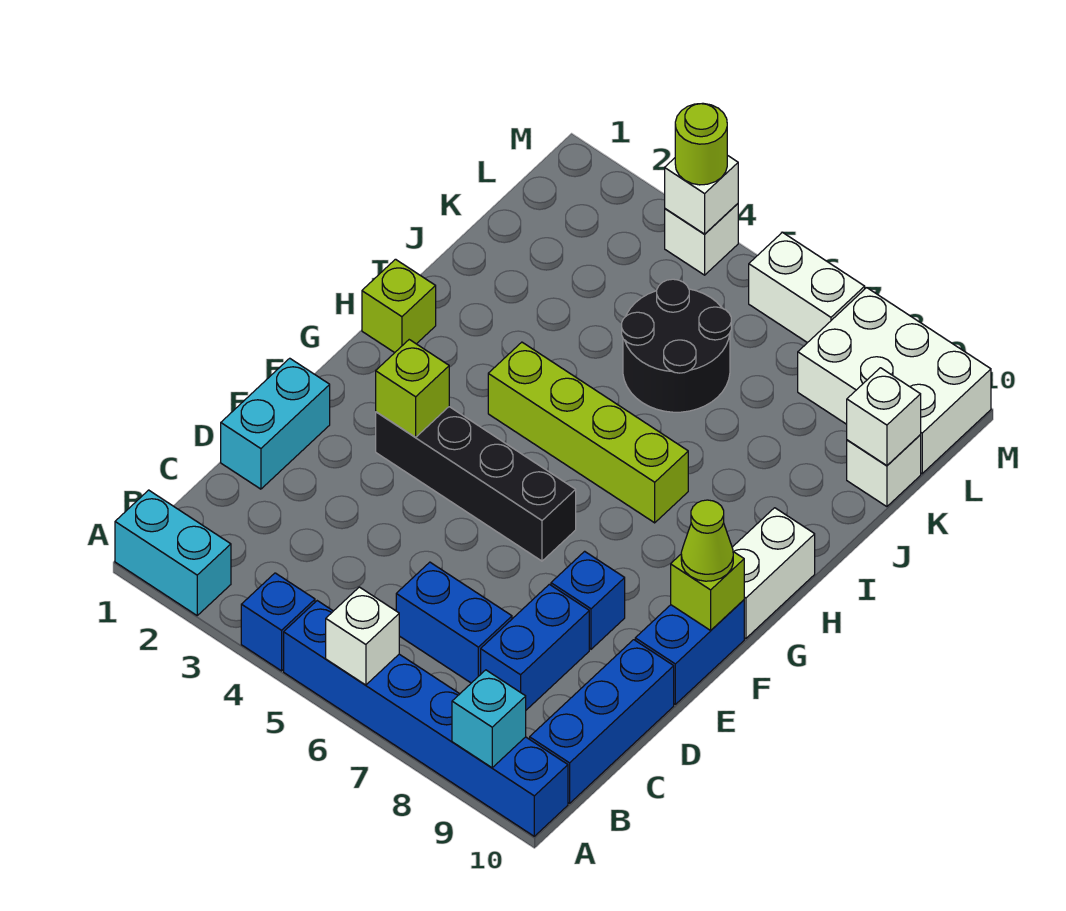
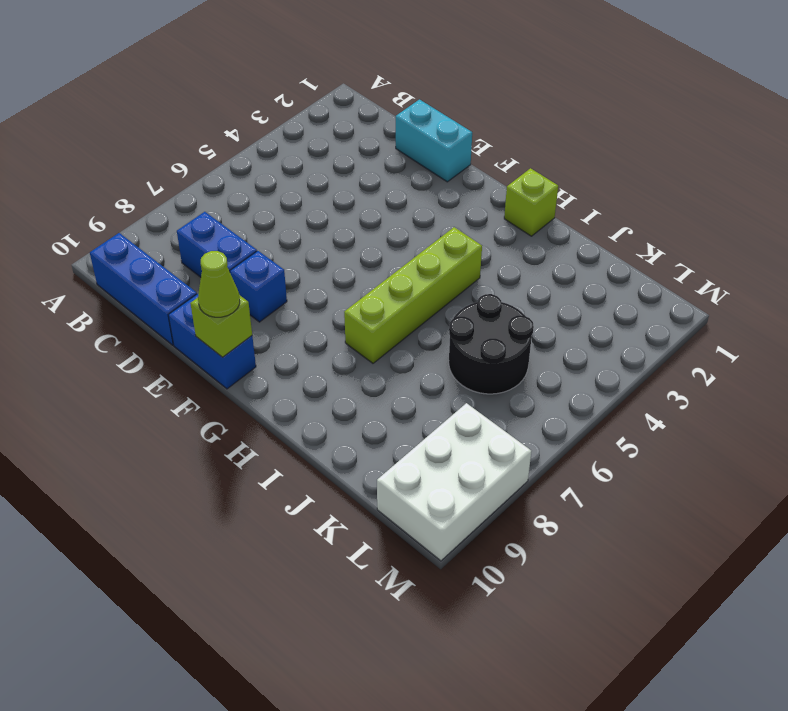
none -> cyan 1x2 brick [115,490,231,615]
none -> blue 1x1 brick [241,573,315,671]
none -> blue 1x6 brick [284,601,568,836]

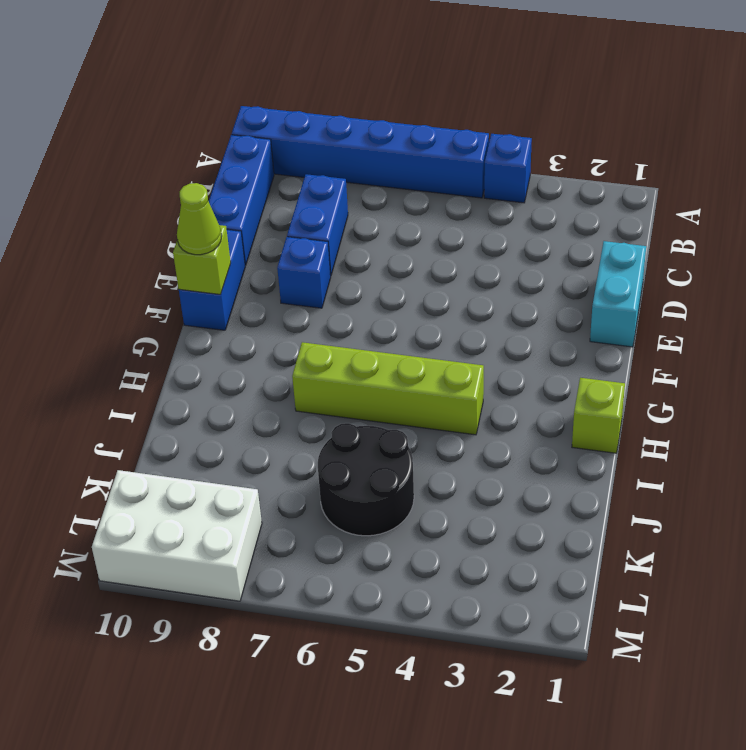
none -> cyan 1x2 brick [115,490,231,615]
none -> blue 1x2 brick [396,562,512,683]
none -> black 1x4 brick [376,407,576,561]

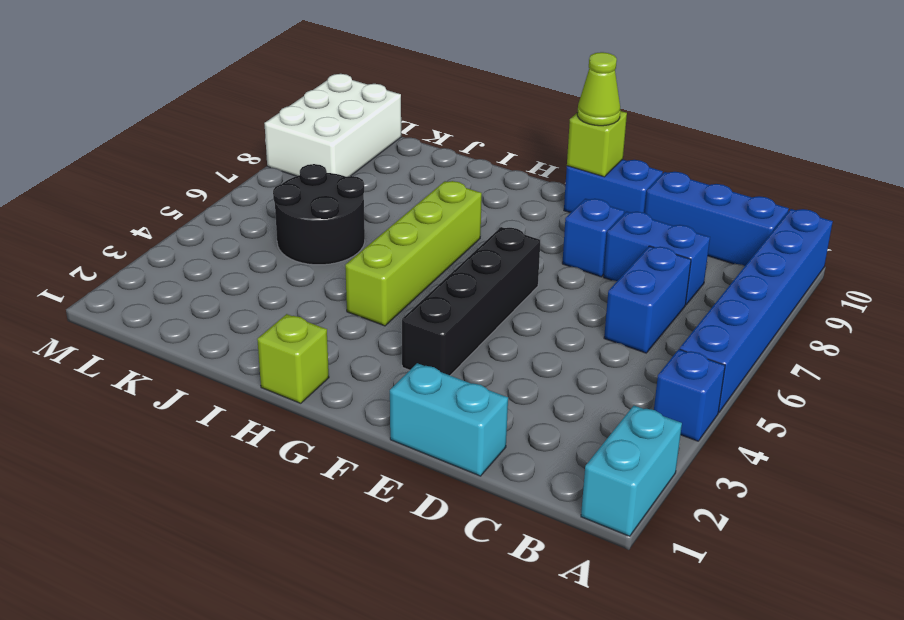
none -> white 1x2 brick [732,508,815,639]
none -> white 1x1 brick [847,435,921,507]
none -> white 1x1 brick [665,204,738,275]

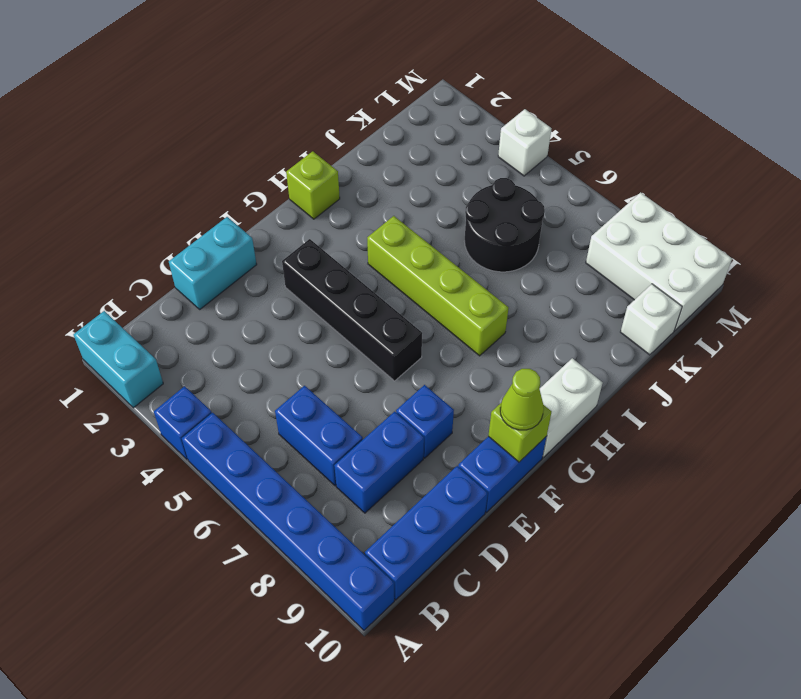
none -> white 1x2 brick [749,232,865,343]
none -> white 1x1 brick [326,587,399,685]
none -> cyan 1x1 brick [452,670,526,768]

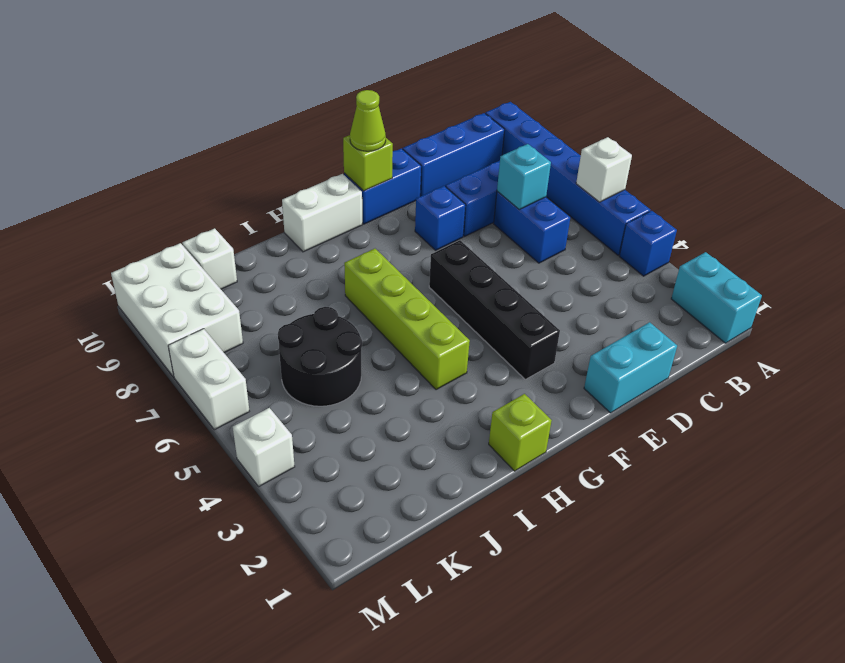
cyan 1x1 brick [497,144,551,209] -> cyan 1x1 brick moved to [452,670,526,768]
none -> lime 1x1 brick [376,340,449,437]
none -> white 1x1 brick [847,368,921,466]
none -> white 1x1 brick [665,155,738,234]

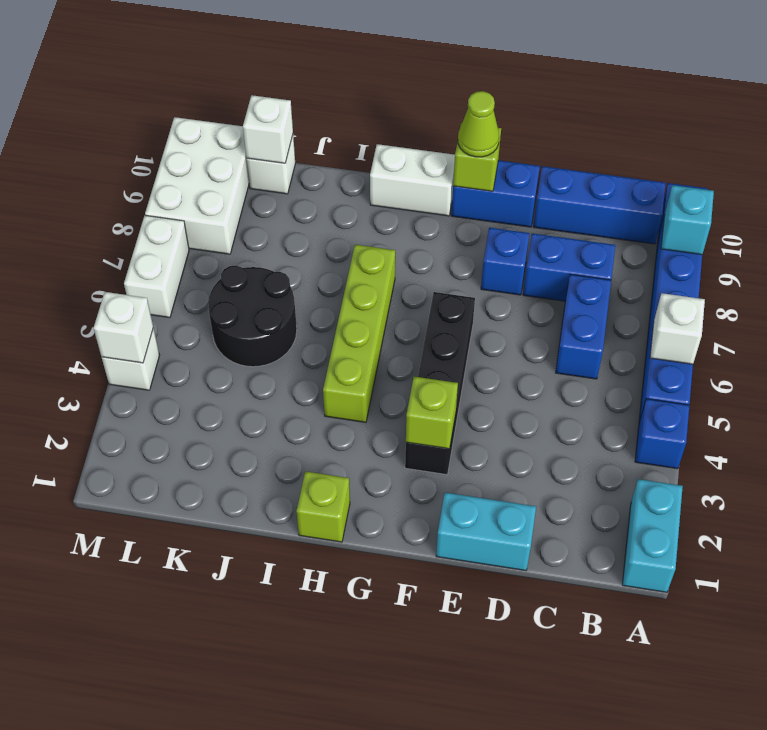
none -> lime 1x1 round brick [675,103,727,185]

